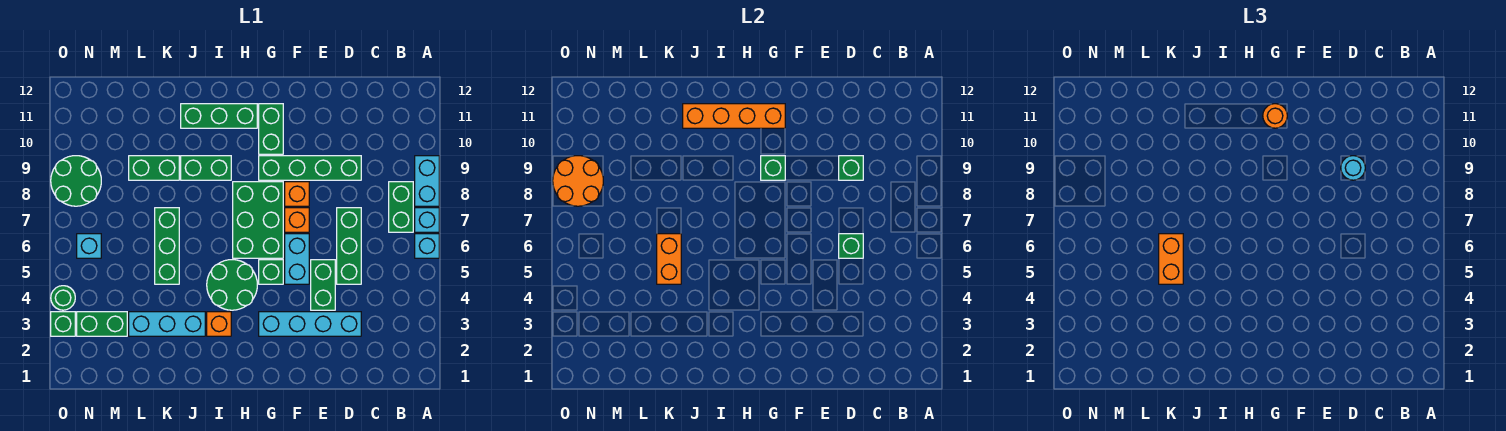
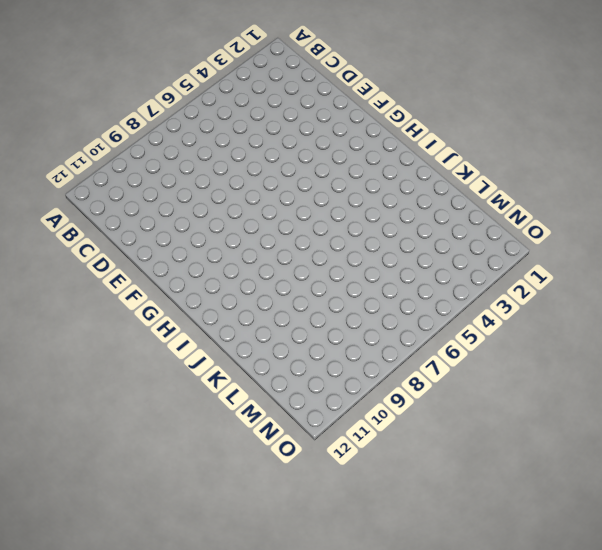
none -> cyan 1x1 brick [415,234,439,258]
none -> cyan 1x1 brick [415,208,439,232]
none -> cyan 1x2 brick [415,156,439,206]
none -> green 1x2 brick [389,182,413,232]

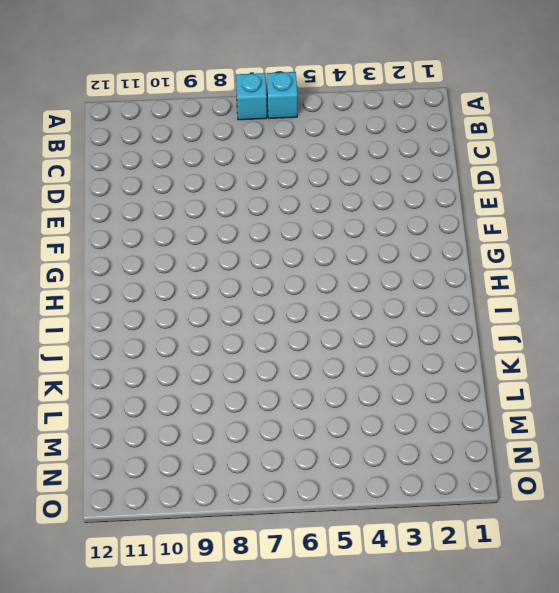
none -> cyan 1x2 brick [415,156,439,206]
none -> green 1x2 brick [389,182,413,232]
none -> cyan 1x4 brick [259,312,361,336]
none -> green 1x3 brick [337,208,361,284]

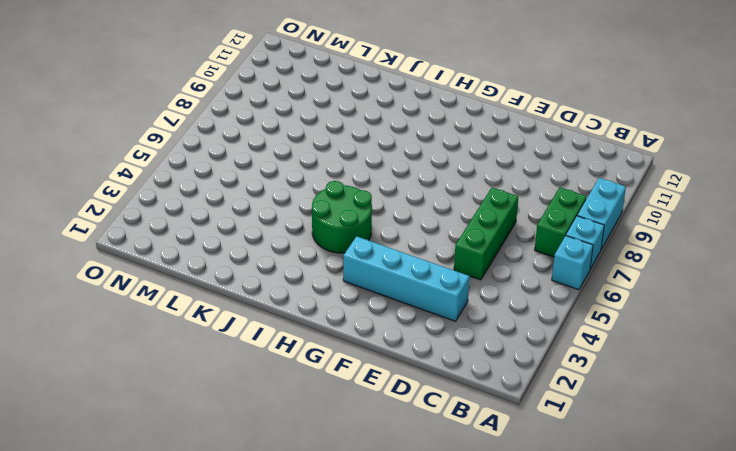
none -> green 1x4 brick [259,156,361,180]
none -> green 1x2 brick [311,260,335,310]
none -> cyan 1x2 brick [285,234,309,284]
none -> orange 1x1 brick [285,208,309,232]

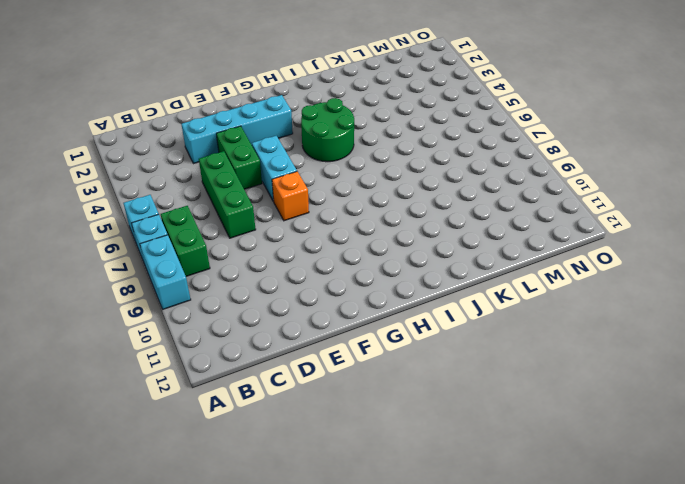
none -> green 1x4 brick [259,156,361,180]
none -> orange 1x1 brick [285,182,309,206]
none -> green 1x1 brick [259,260,283,284]
none -> green 2x3 brick [233,182,283,258]

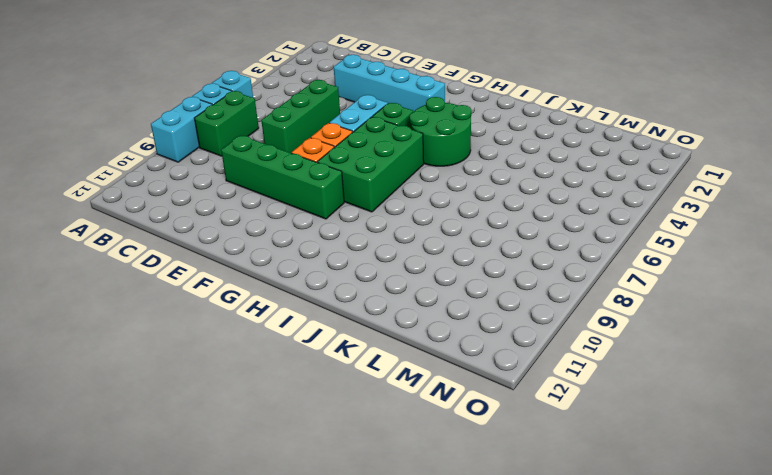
none -> green 1x2 brick [311,260,335,310]
none -> green 1x2 brick [259,104,283,154]
none -> green 1x3 brick [181,104,257,128]
none -> orange 1x1 brick [207,312,231,336]

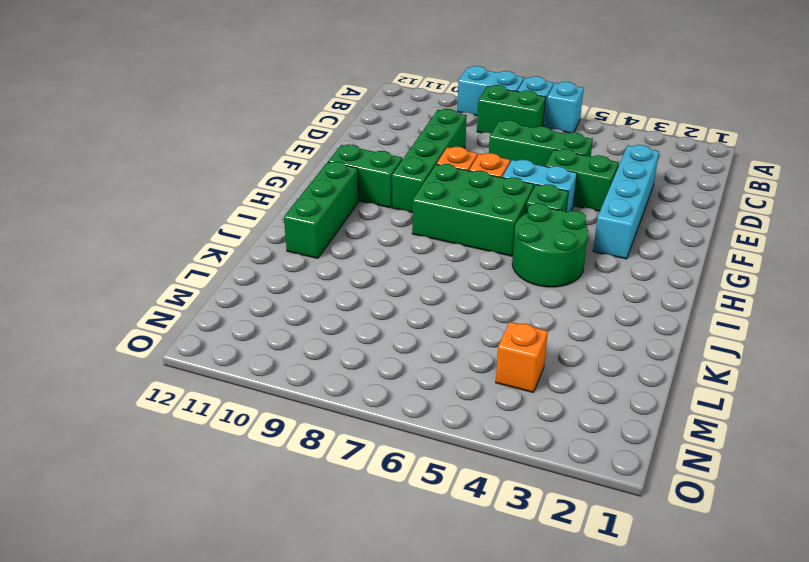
orange 1x1 brick [496,322,548,393] -> orange 1x1 brick moved to [207,312,231,336]
none -> green 1x2 brick [181,156,231,180]
none -> cyan 1x3 brick [129,312,205,336]
none -> green 1x3 brick [155,208,179,284]
none -> green 1x2 brick [129,156,179,180]

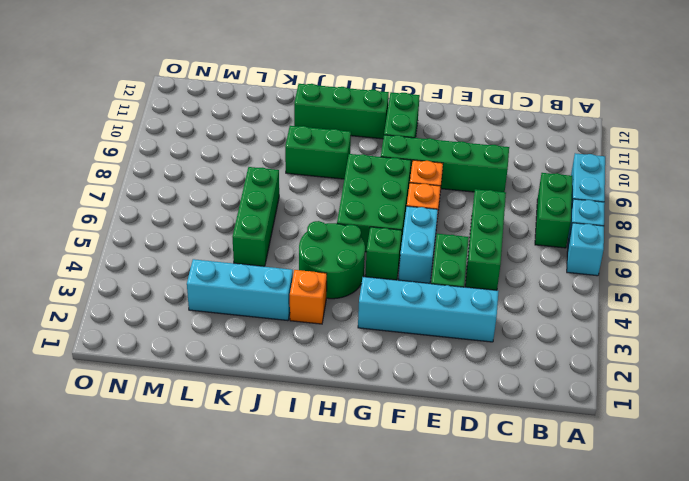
none -> green 1x2 brick [129,156,179,180]
none -> green 1x2 brick [77,312,127,336]
none -> cyan 1x1 brick [77,234,101,258]
none -> green 2x2 round brick [51,156,101,206]

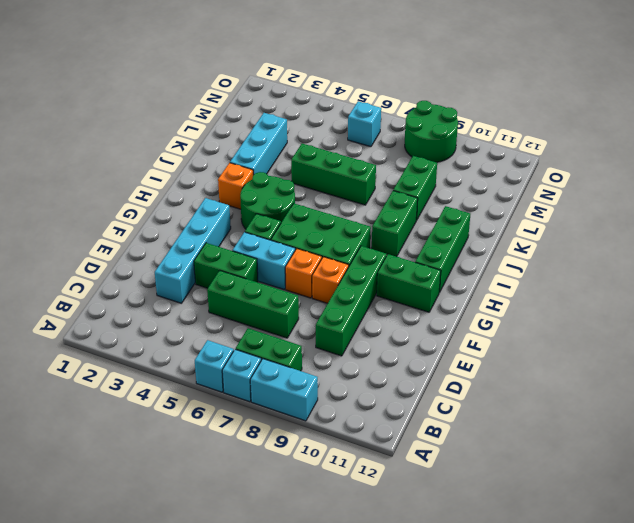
none -> green 1x2 brick [77,312,127,336]
none -> green 1x1 brick [51,312,75,336]
none -> green 1x1 round brick [51,286,75,310]
none -> green 1x1 brick [839,234,863,258]

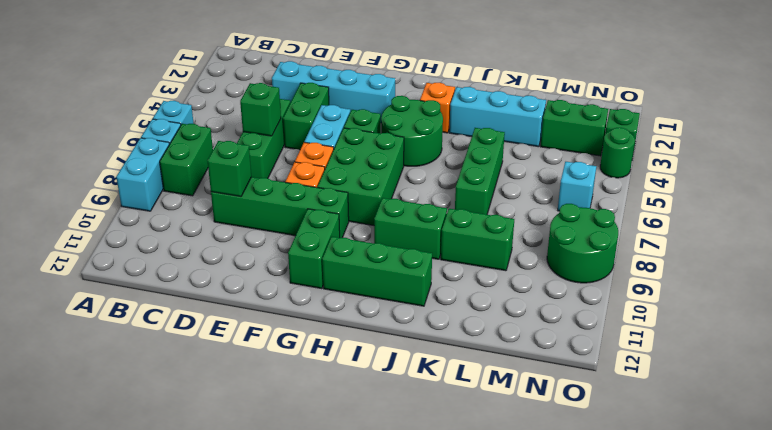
none -> green 1x1 brick [761,156,785,180]
none -> orange 1x4 brick [683,104,785,128]
none -> orange 1x2 brick [657,234,681,284]
none -> orange 2x2 round brick [553,156,603,206]

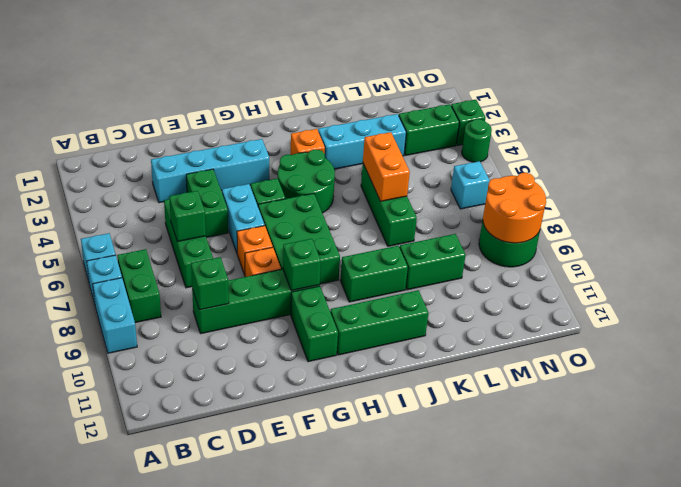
none -> orange 1x4 brick [683,104,785,128]
none -> cyan 1x1 round brick [1341,156,1365,180]
none -> orange 1x1 round brick [1263,104,1287,128]
none -> orange 1x2 brick [1159,234,1183,284]

